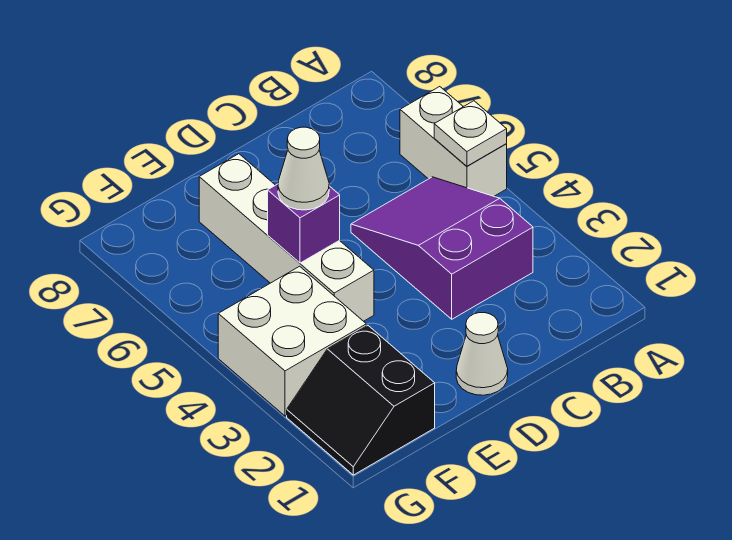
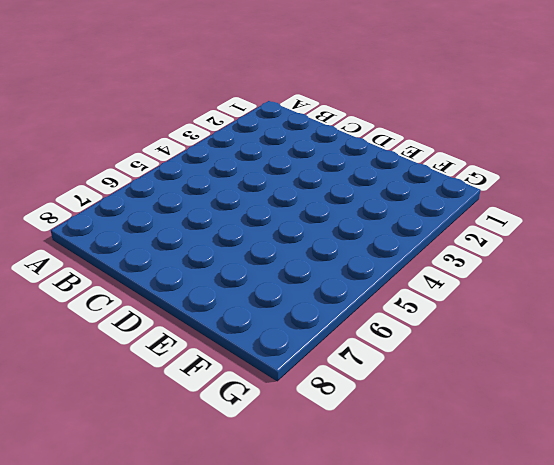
none -> white 1x2 brick [400,87,507,196]
none -> purple 2x3 slope [351,177,533,319]

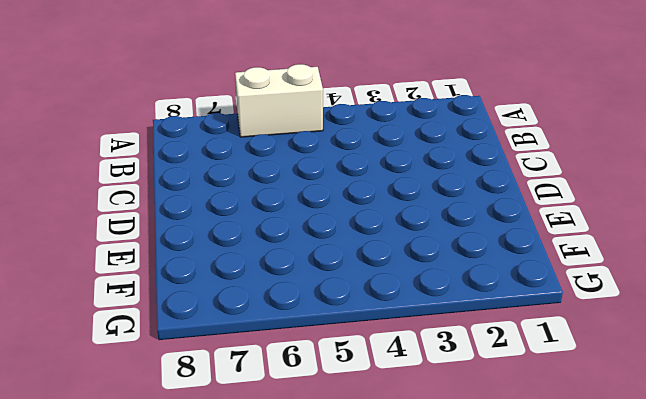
none -> purple 2x3 slope [351,177,533,319]
none -> white 1x1 cone [456,313,508,395]

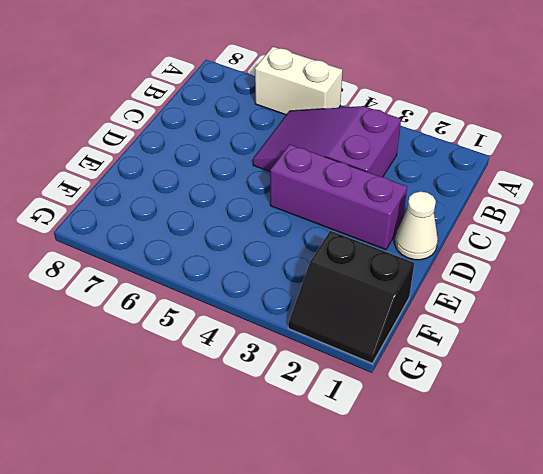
purple 1x3 brick [270,144,407,250] -> none
none -> white 1x4 brick [199,154,374,321]
none -> white 2x2 brick [218,266,366,416]

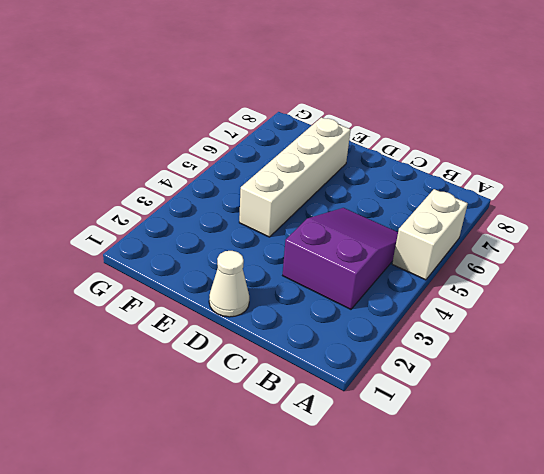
none -> black 2x2 slope [287,326,435,475]
none -> white 2x2 brick [218,266,366,416]

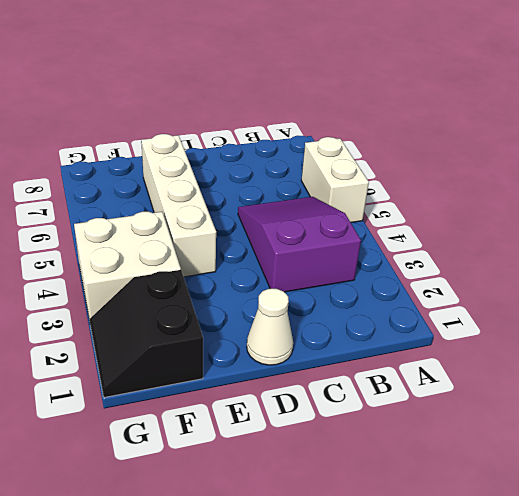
none -> white 1x1 plate [434,101,507,166]
none -> purple 1x1 brick [268,184,340,263]

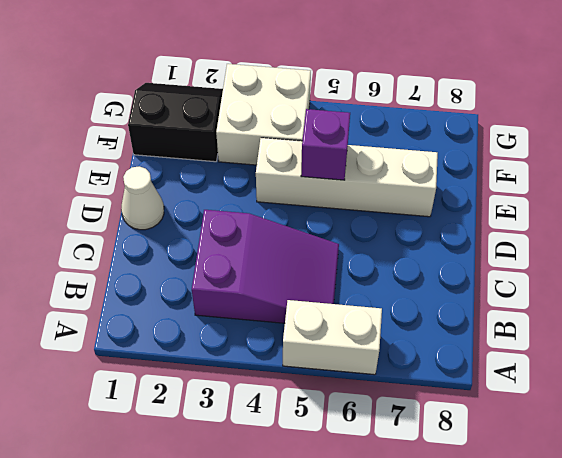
none -> white 1x1 plate [434,101,507,166]
none -> white 1x1 cone [278,127,329,210]

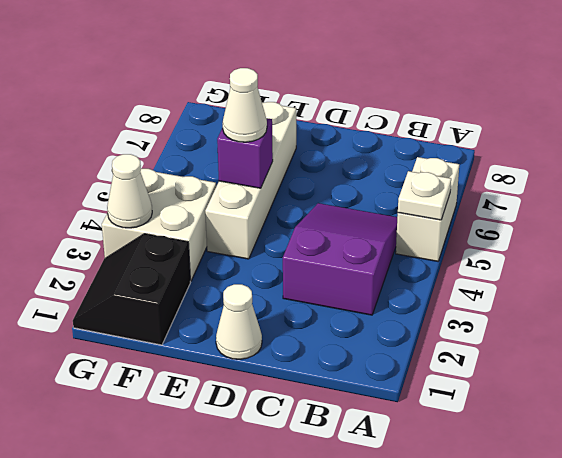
white 1x1 cone [107,154,152,228] -> none

